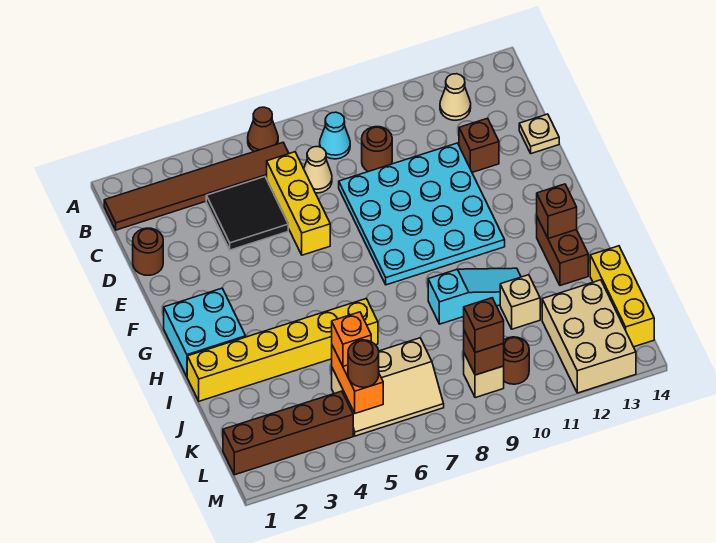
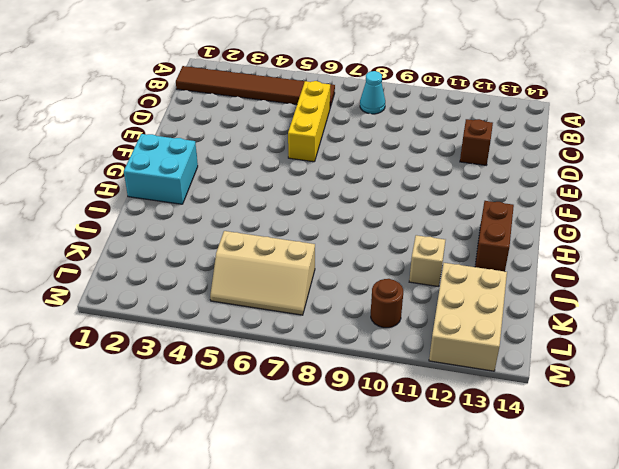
none -> brown 1x1 cone [248,107,278,152]
none -> tan 1x1 cone [440,74,471,120]
none -> black 2x2 tile [206,177,288,250]

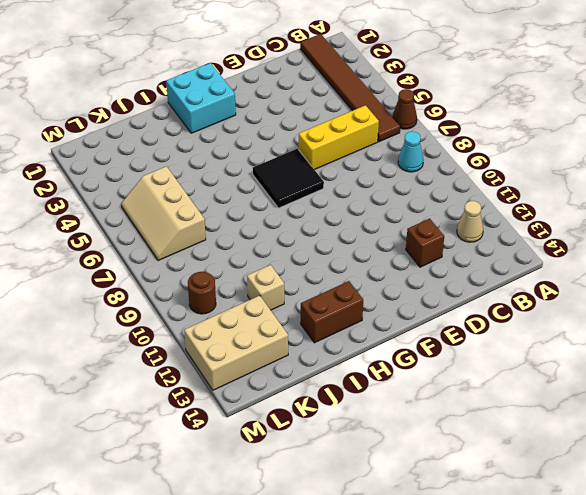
black 2x2 tile [253,149,324,208] -> black 2x2 tile moved to [206,177,288,250]
none -> tan 1x1 cone [304,147,332,193]
none -> brown 1x1 round brick [362,127,392,172]
none -> brown 1x1 round brick [133,228,163,275]

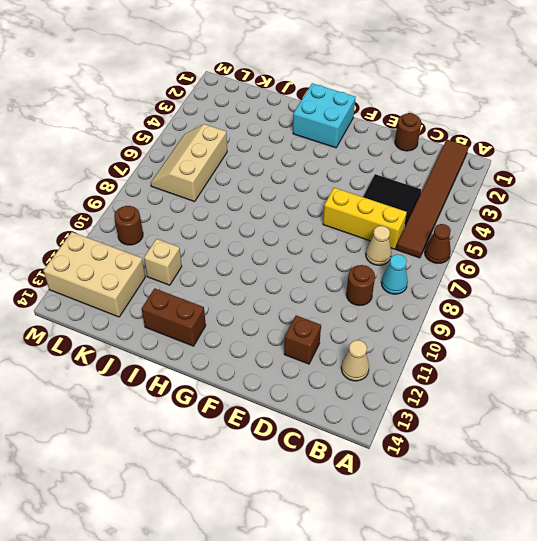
none -> cyan 4x4 plate [339,143,505,285]
none -> tan 1x1 plate [519,114,559,154]
none -> yellow 1x6 brick [187,298,378,401]

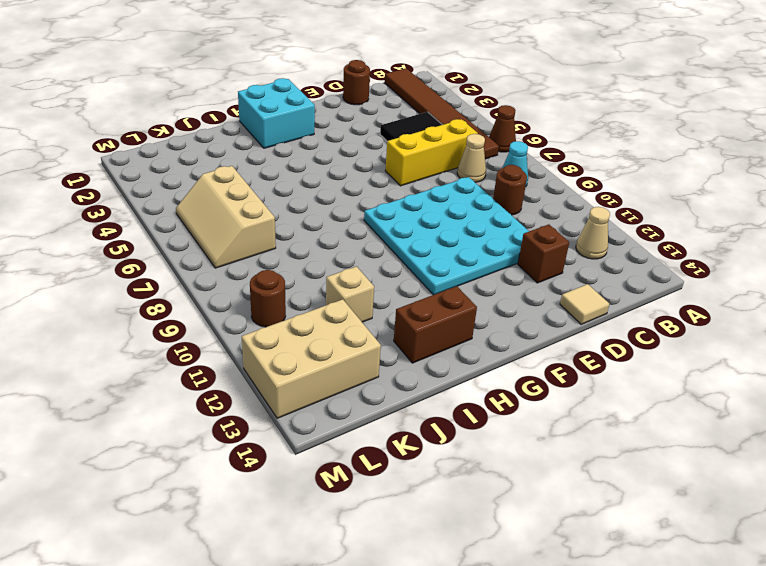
tan 1x1 tile [560,284,609,324] -> tan 1x1 plate [519,114,559,154]
none -> yellow 1x6 brick [187,298,378,401]
none -> cyan 1x3 slope [428,268,521,324]
none -> yellow 1x3 brick [590,246,654,347]

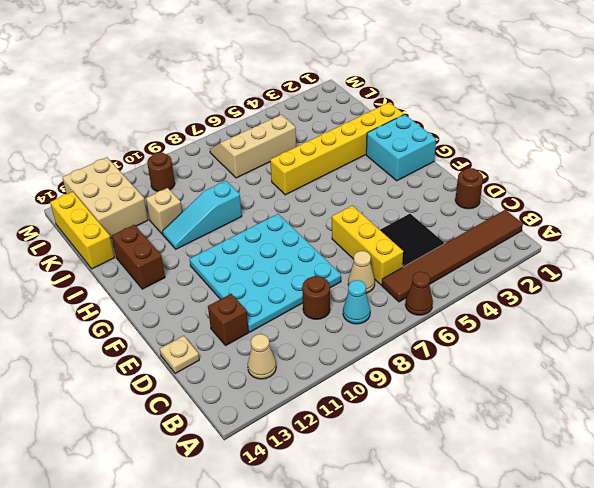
none -> brown 1x4 brick [223,391,353,475]
none -> tan 1x1 brick [464,354,504,398]
none -> brown 1x1 brick [537,184,577,239]

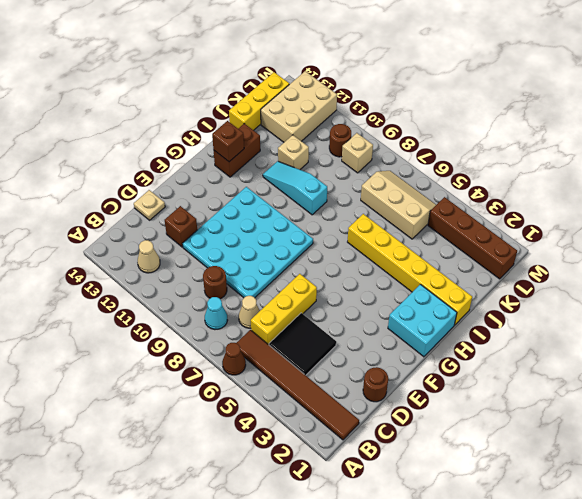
none -> orange 1x2 brick [332,346,383,413]
none -> brown 1x1 brick [464,331,504,375]
none -> orange 1x1 brick [332,312,371,366]

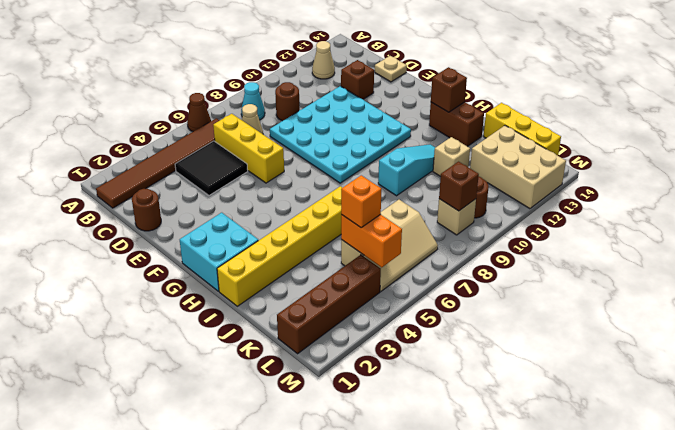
none -> brown 1x1 round brick [348,340,379,387]
none -> brown 1x1 brick [464,298,504,352]

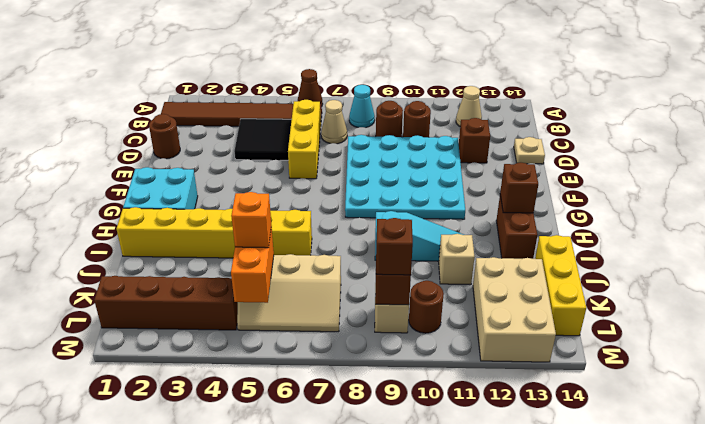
brown 1x1 round brick [403,101,431,137] -> brown 1x1 round brick moved to [348,340,379,387]

